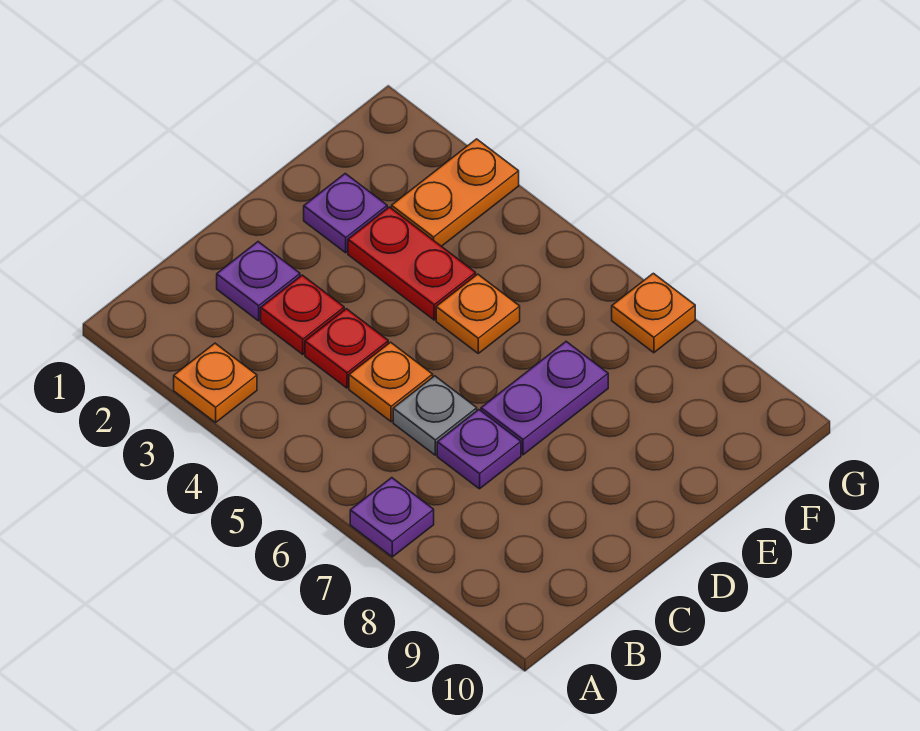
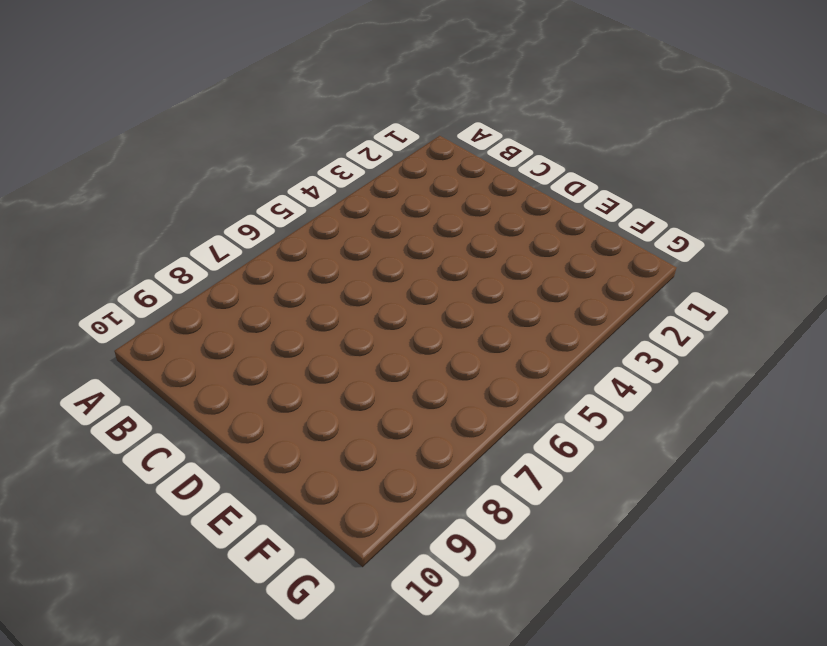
none -> orange 1x1 plate [174,343,257,422]
none -> purple 1x1 plate [350,478,434,557]
none -> purple 1x1 plate [217,242,300,321]

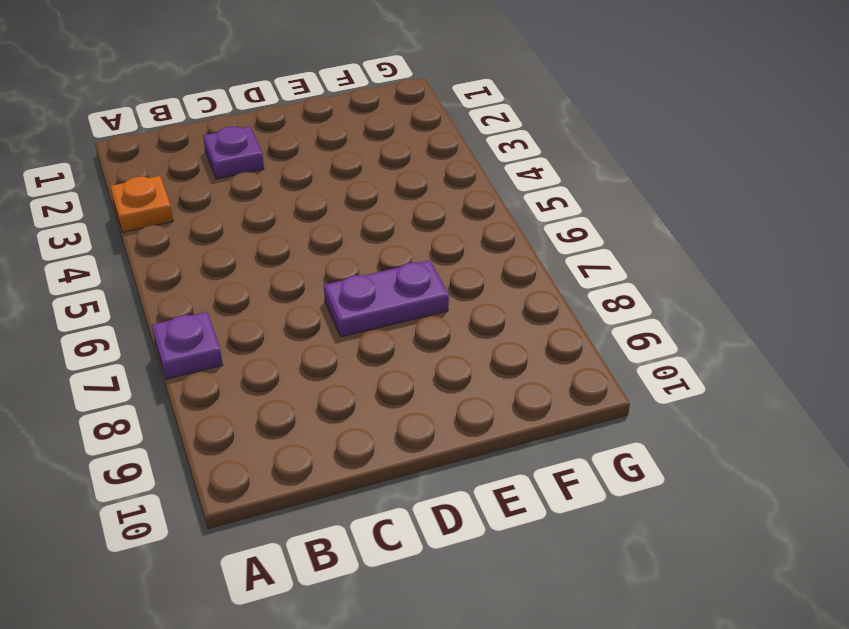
none -> red 1x1 plate [261,275,344,354]
none -> red 1x1 plate [305,309,388,388]
none -> orange 1x1 plate [349,342,433,422]

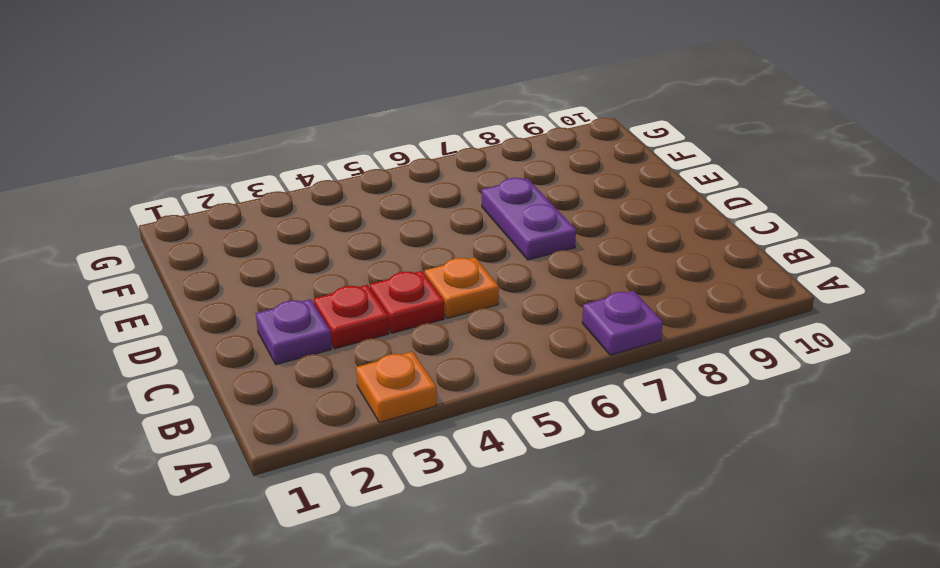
none -> grey 1x1 plate [393,376,477,455]
none -> purple 1x1 plate [437,410,521,489]
none -> purple 1x1 plate [304,174,387,253]

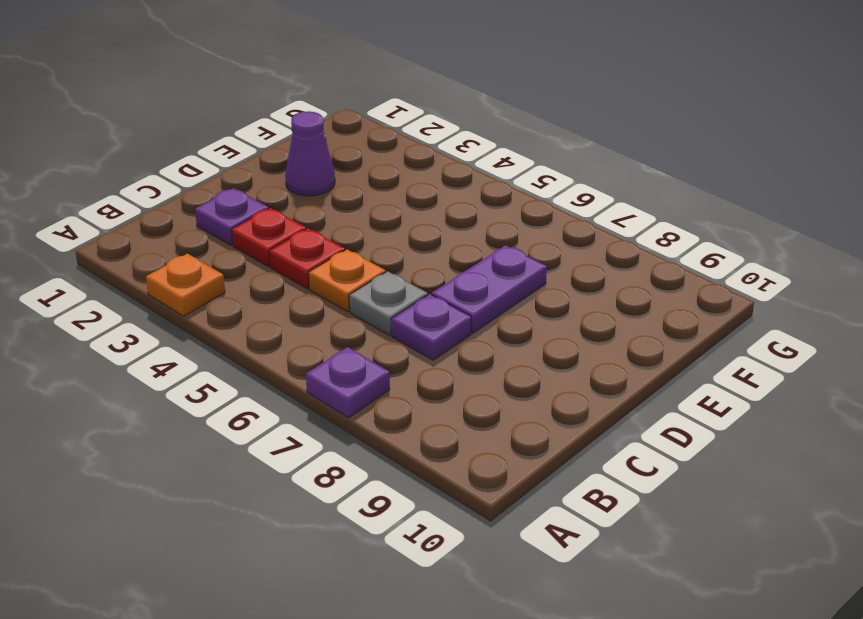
purple 1x1 cone [285,111,335,196] -> purple 1x1 plate [304,174,387,253]
none -> red 1x2 plate [348,207,476,320]
none -> orange 1x1 plate [436,274,520,353]
none -> orange 1x2 plate [392,139,519,246]

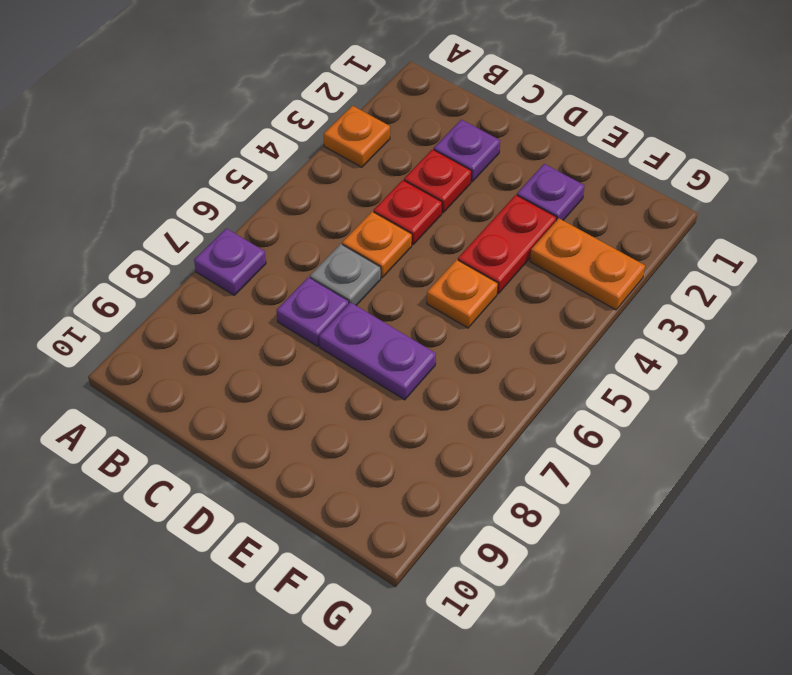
none -> orange 1x1 plate [612,273,695,353]

